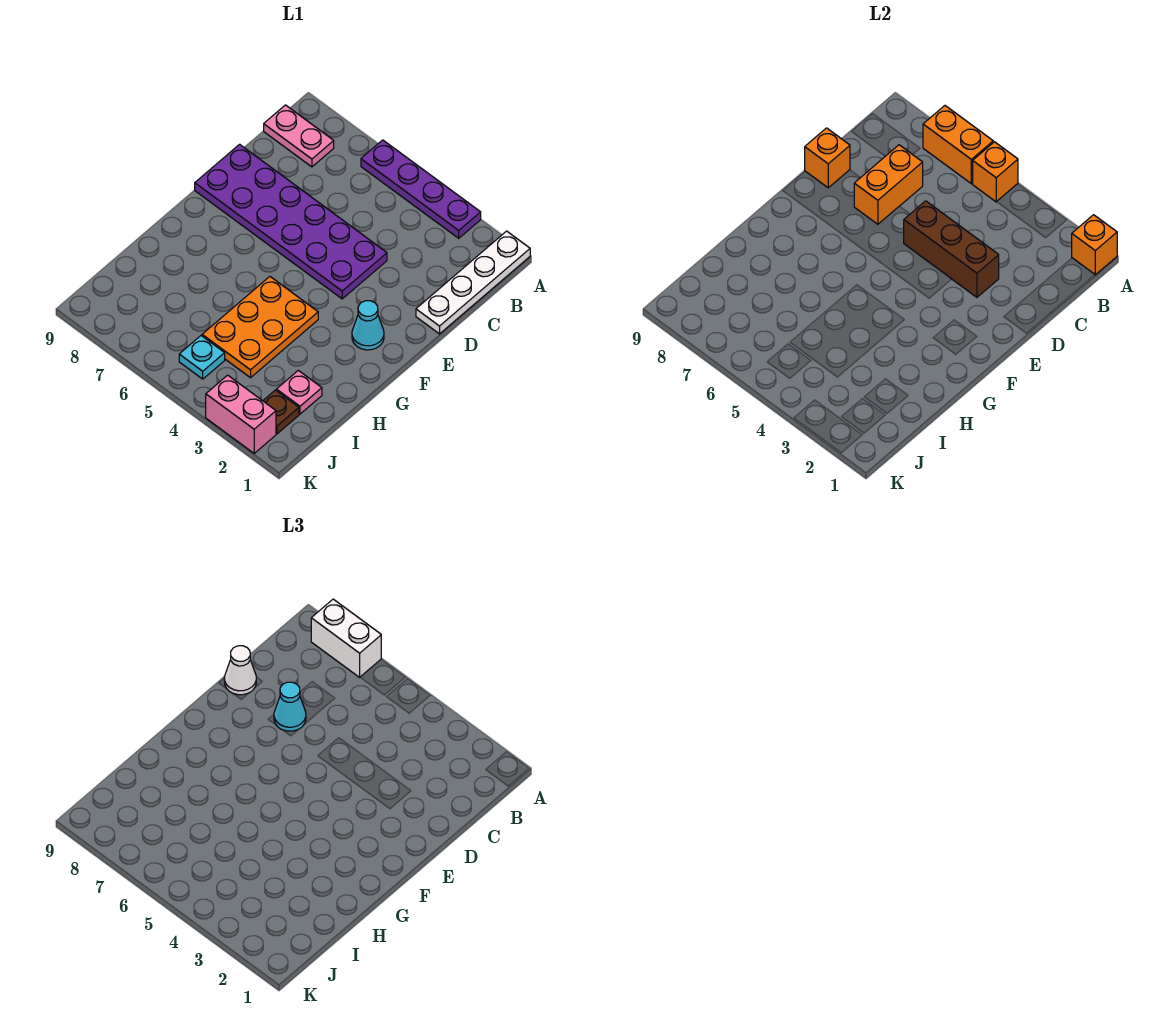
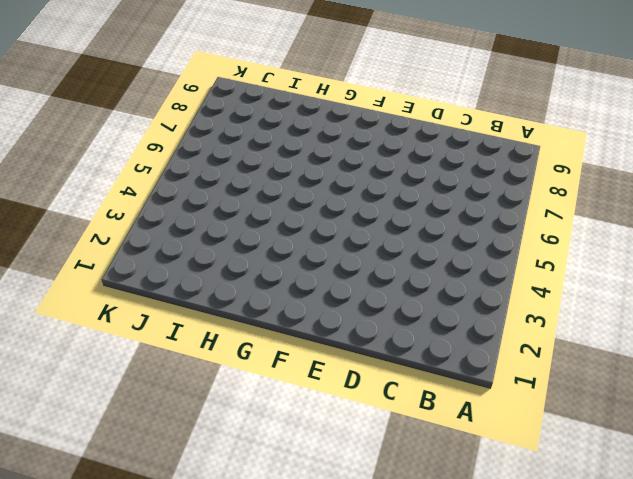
none -> white 1x4 plate [416,231,530,334]
none -> purple 1x4 plate [361,140,481,238]
none -> pink 1x2 plate [264,105,334,167]

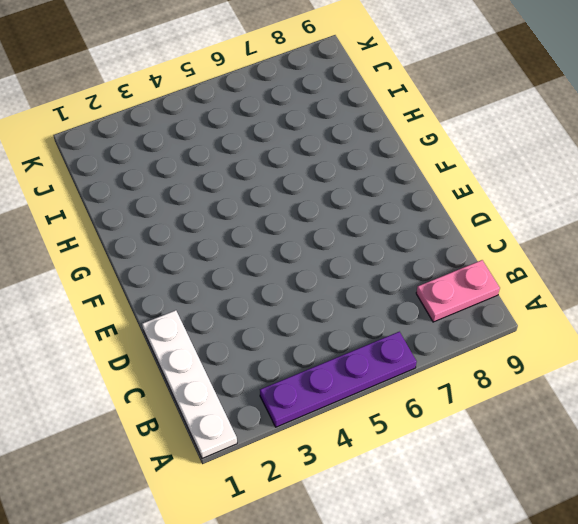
none -> purple 2x6 plate [195,144,387,299]
none -> cyan 1x1 cone [352,301,384,350]
none -> orange 2x3 plate [202,277,318,378]

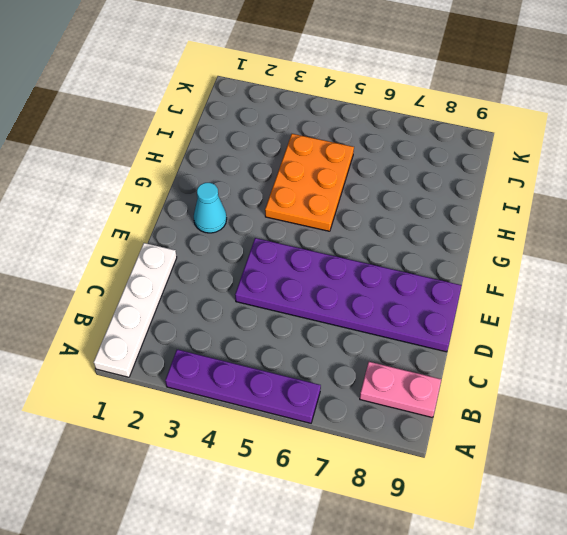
none -> pink 1x1 plate [276,370,322,414]
none -> brown 1x1 plate [263,390,299,434]
none -> cyan 1x1 plate [179,336,225,379]

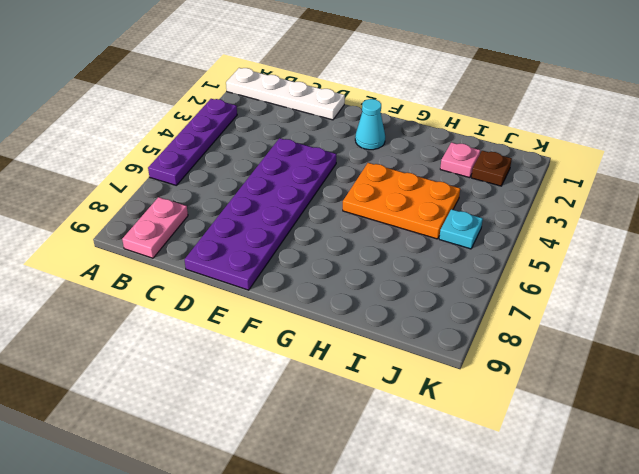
none -> pink 1x2 brick [206,375,276,453]
none -> orange 1x1 brick [1072,215,1117,275]
none -> orange 1x1 brick [973,142,1018,202]

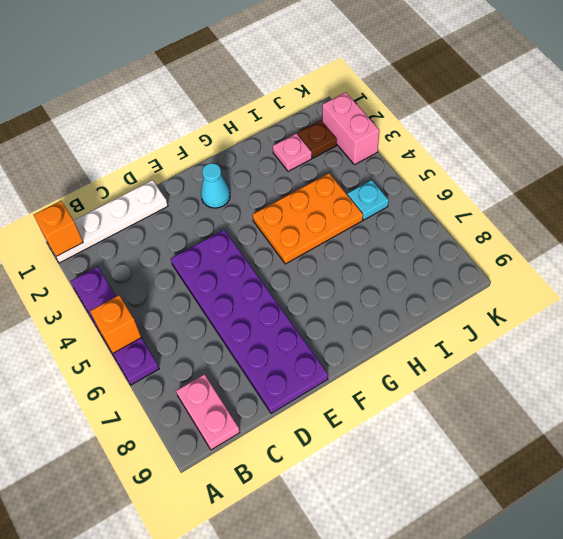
none -> orange 1x2 brick [923,106,993,184]
none -> orange 1x2 brick [854,145,923,224]
none -> brown 1x3 brick [904,201,999,297]

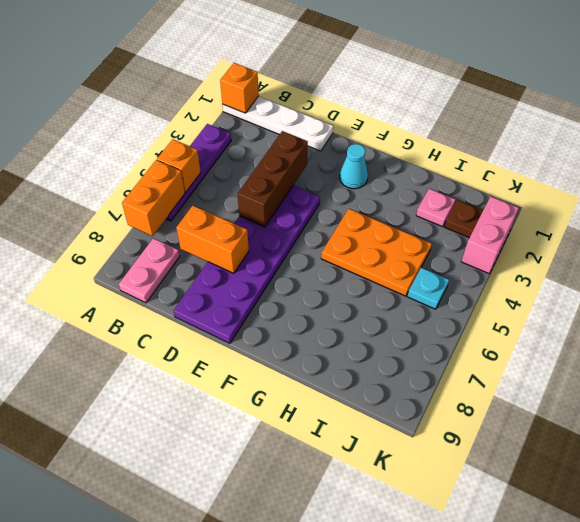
none -> orange 1x1 brick [805,128,850,188]
none -> white 1x2 brick [311,599,381,677]
none -> cyan 1x1 cone [274,682,306,731]

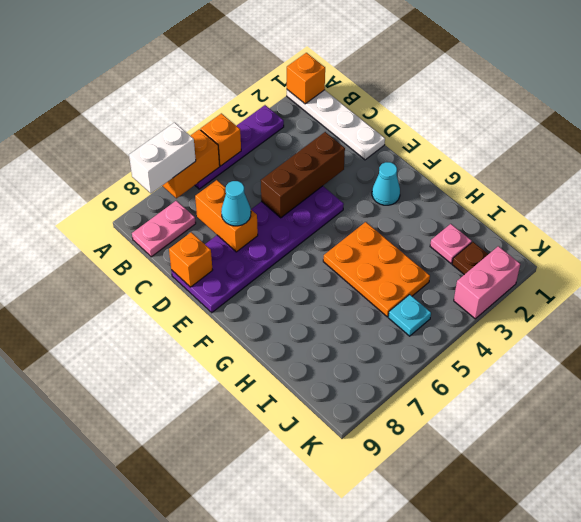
none -> white 1x1 cone [224,646,256,695]

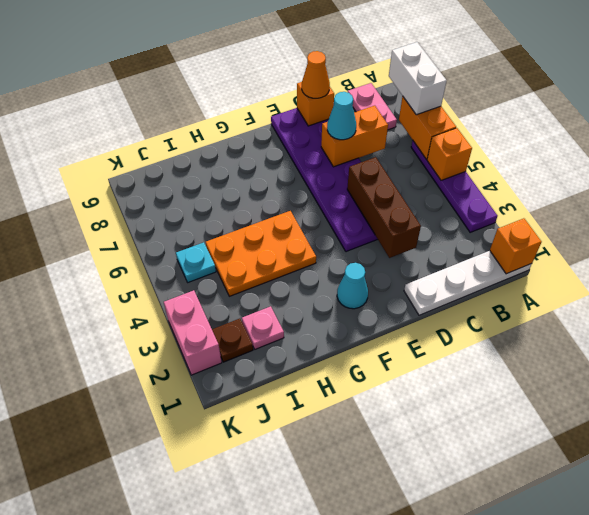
orange 1x1 cone [302,51,330,98] -> white 1x1 cone [224,646,256,695]

